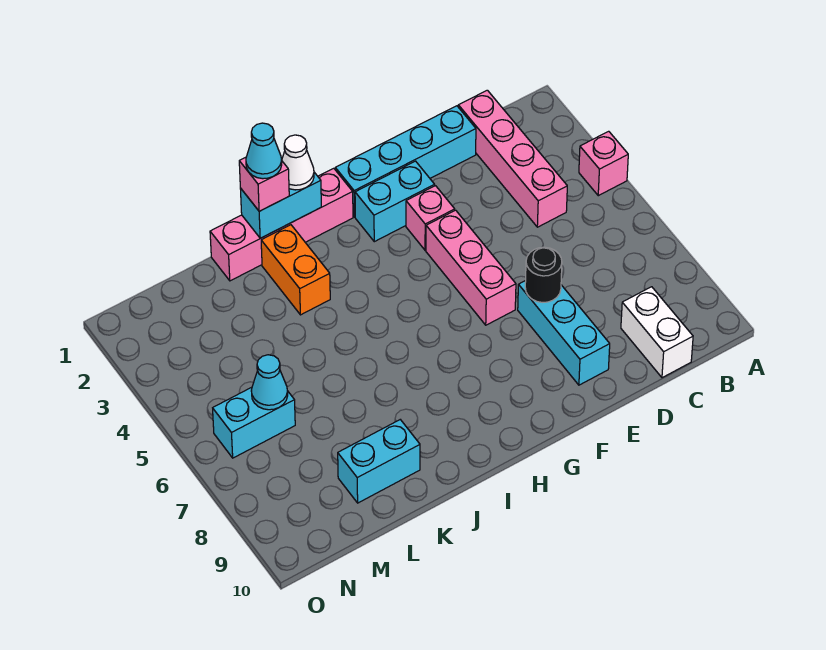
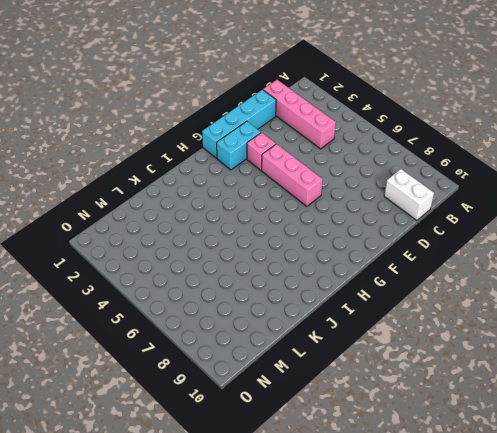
none -> pink 1x1 brick [579,131,628,196]
none -> cyan 1x3 brick [518,281,610,385]
none -> pink 1x4 brick [210,168,353,281]

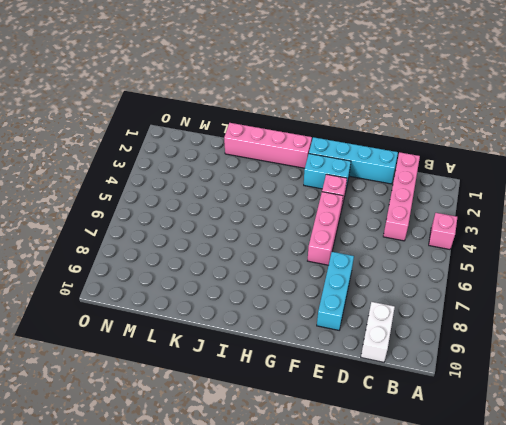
none -> orange 1x2 brick [261,225,330,315]
none -> cyan 1x2 brick [338,420,420,503]
none -> cyan 1x2 brick [213,387,295,458]

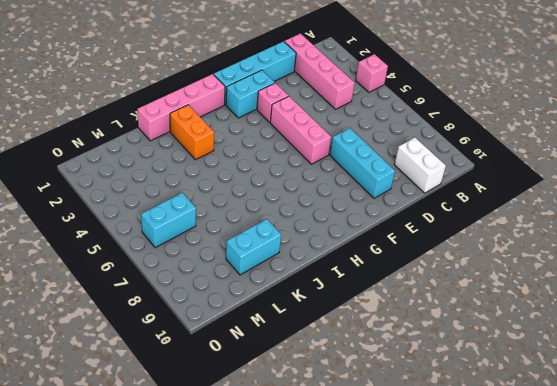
none -> black 1x1 round brick [525,247,562,302]
none -> cyan 1x2 brick [240,172,321,238]
none -> cyan 1x1 cone [251,355,288,410]

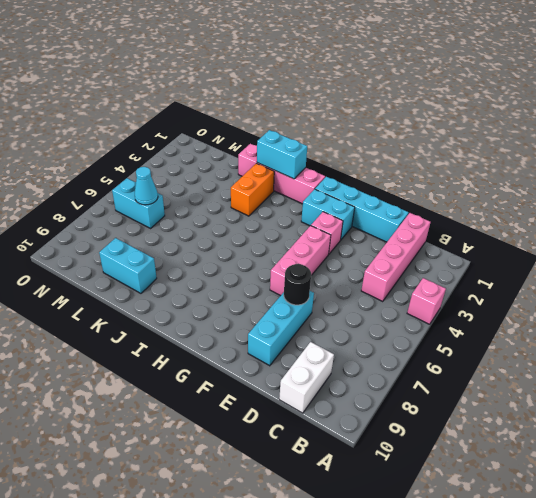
none -> white 1x1 cone [282,135,314,190]
none -> pink 1x1 brick [239,157,289,211]
none -> cyan 1x1 cone [246,123,282,179]

